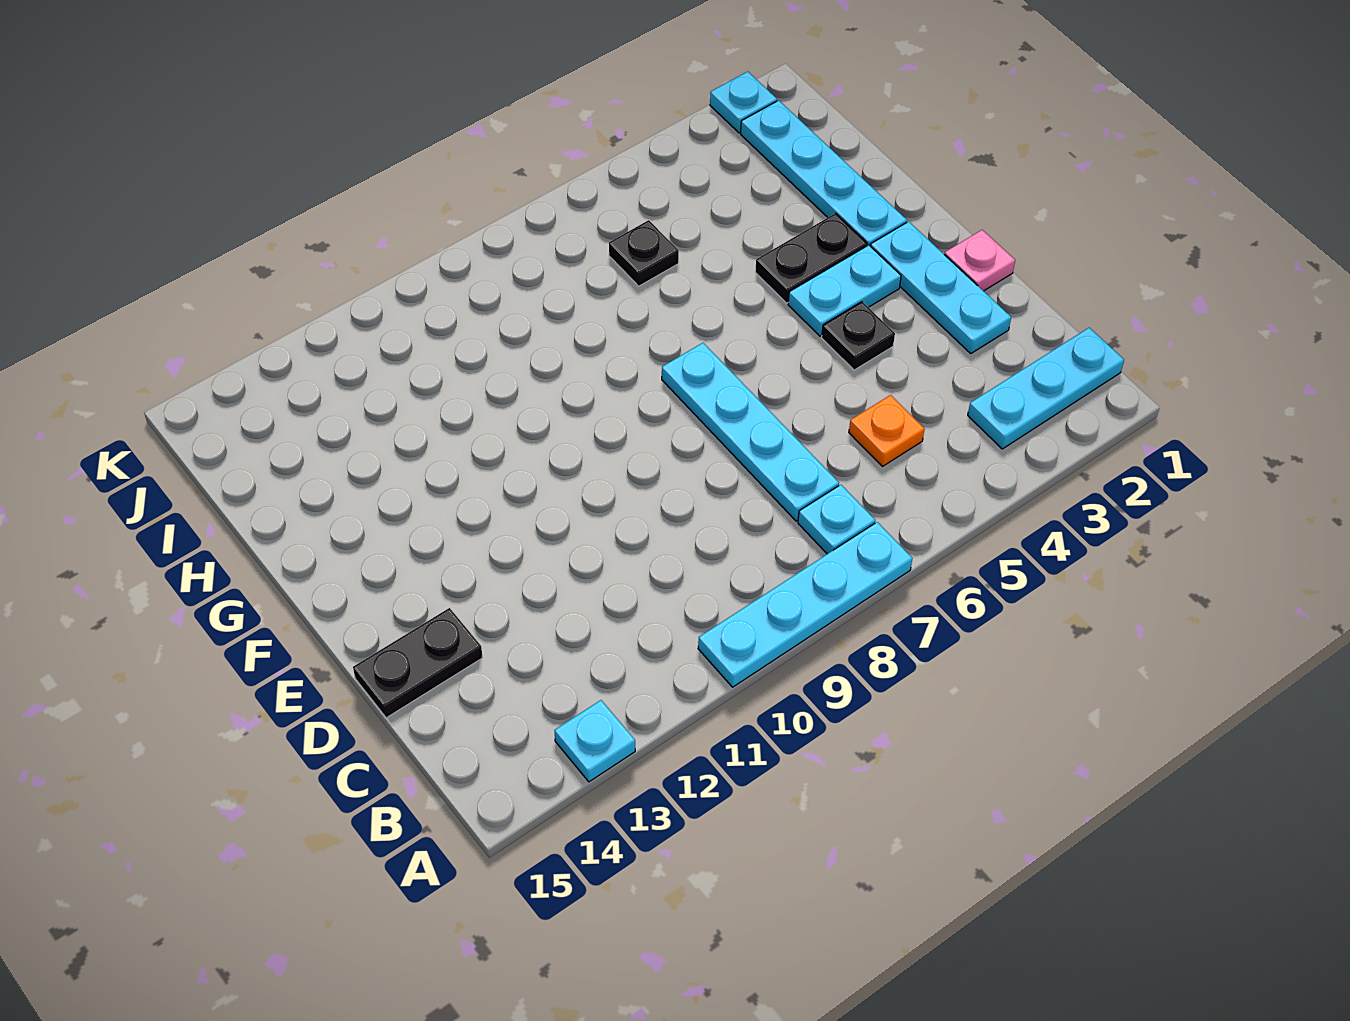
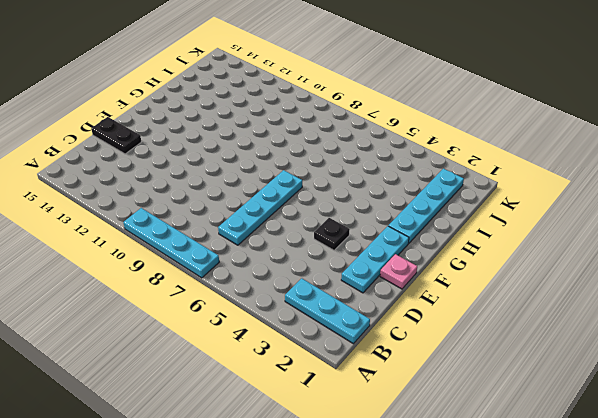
none -> cyan 1x1 plate [555,700,635,782]
none -> cyan 1x1 plate [798,485,875,554]
none -> orange 1x1 plate [849,395,925,466]

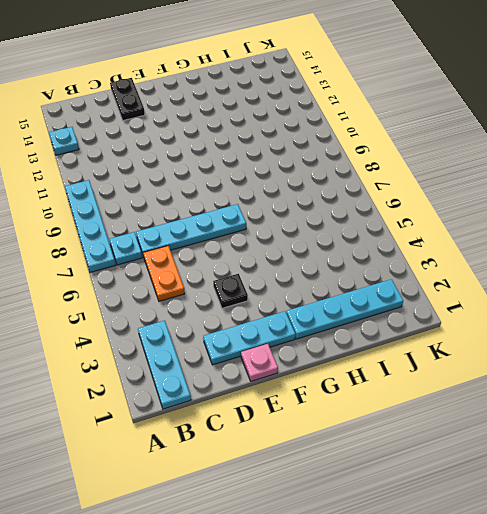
orange 1x2 plate [143,246,185,301] -> orange 1x1 plate [849,395,925,466]
none -> cyan 1x2 plate [788,245,901,336]
none -> black 1x2 plate [755,213,867,303]
none -> black 1x1 plate [609,220,679,286]

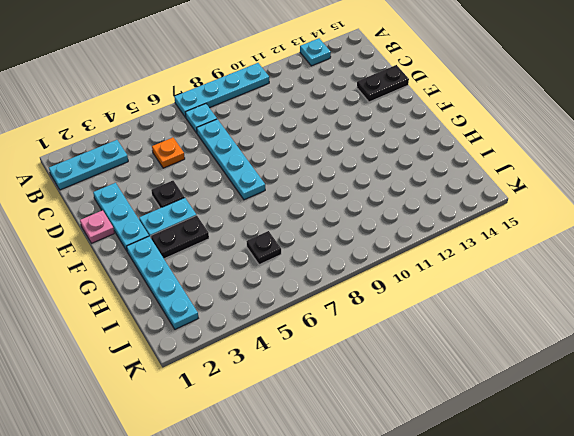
none -> cyan 1x1 plate [710,71,777,133]

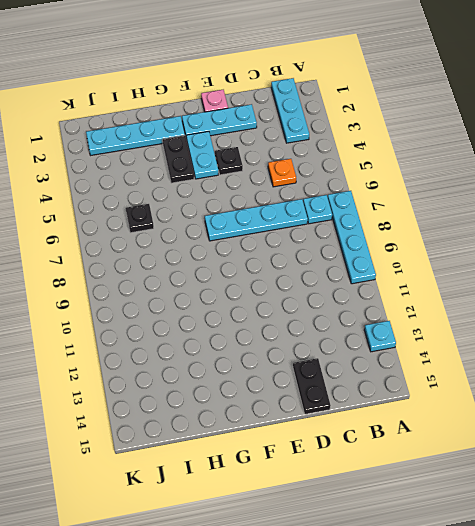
none -> cyan 1x1 plate [710,71,777,133]

